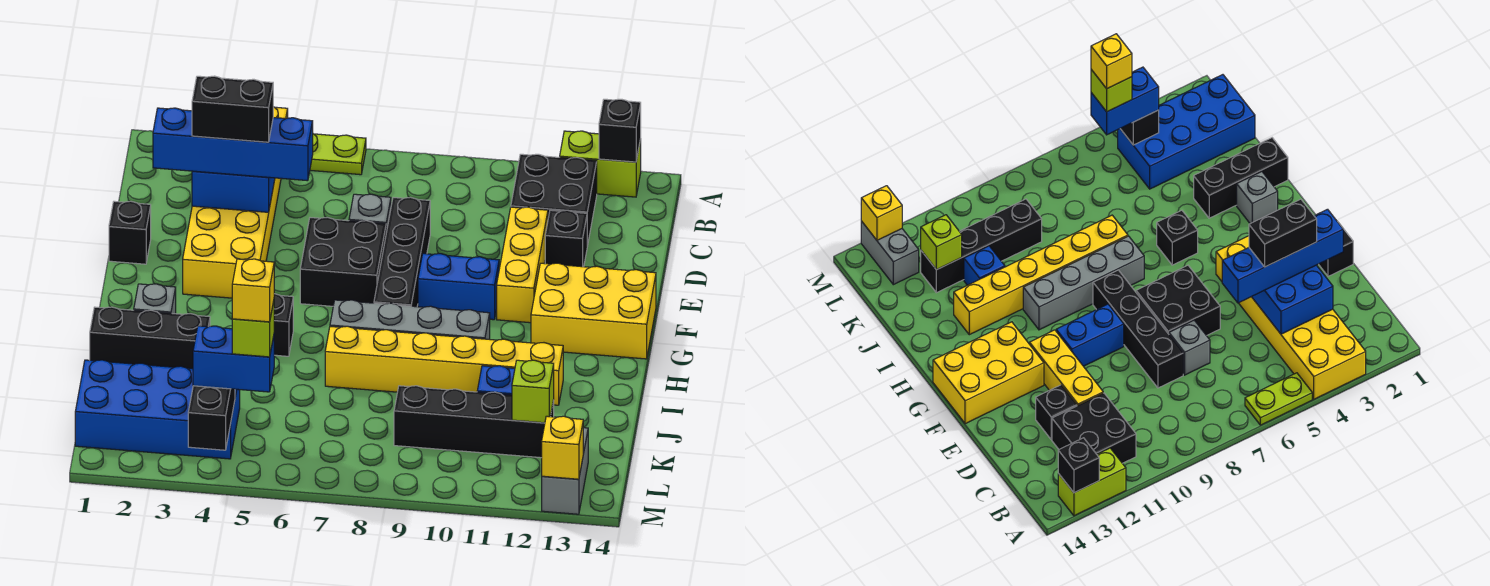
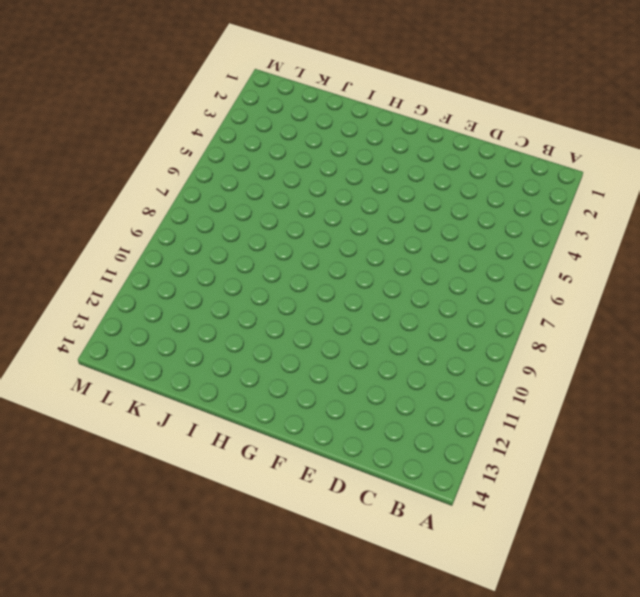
none -> yellow 2x6 brick [183,107,288,298]
none -> lime 1x2 plate [310,134,366,175]
none -> lime 1x2 brick [560,131,641,197]
none -> black 2x2 brick [511,154,597,246]

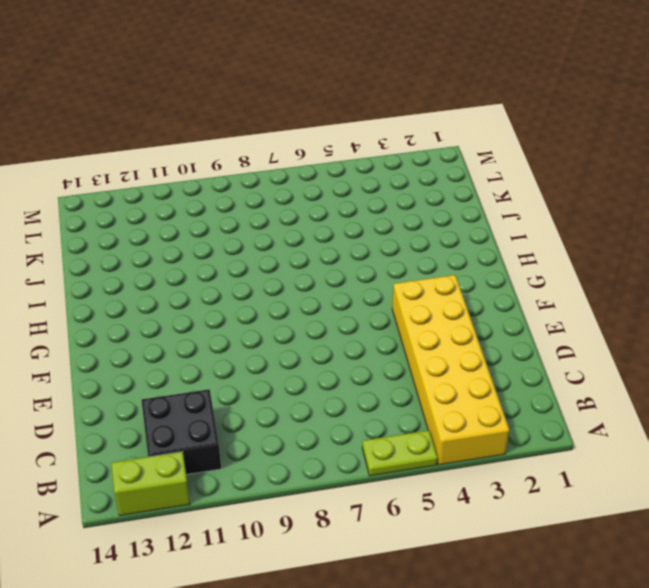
none -> grey 1x1 brick [349,194,391,232]
none -> black 1x4 brick [374,197,430,307]
none -> yellow 1x3 brick [497,207,548,323]
none -> black 1x1 brick [545,210,587,267]

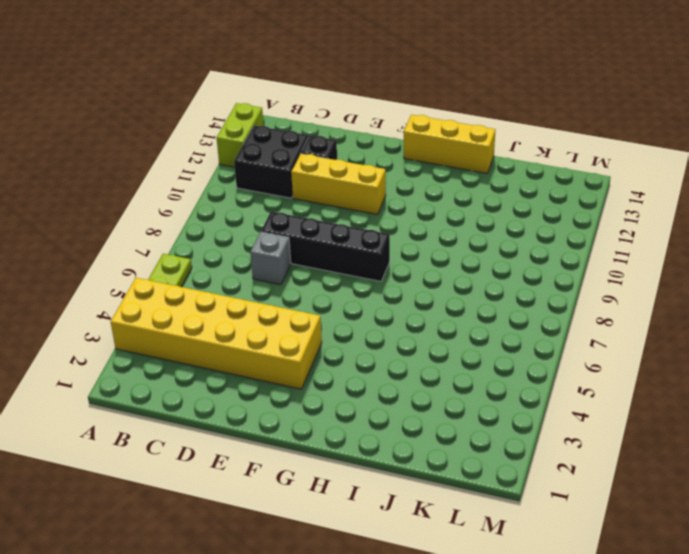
yellow 1x3 brick [404,115,496,173] -> yellow 2x3 brick [531,263,656,359]
none -> black 1x1 brick [109,201,151,264]
none -> black 2x2 brick [300,217,386,306]
none -> blue 1x2 brick [418,254,499,320]
none -> grey 1x1 brick [134,284,176,314]

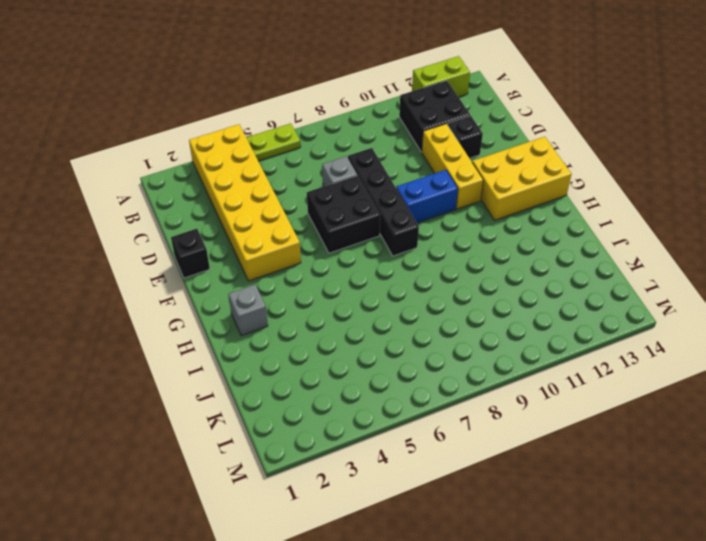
none -> black 1x1 brick [274,294,293,356]
none -> grey 1x4 brick [330,300,490,339]
none -> black 1x3 brick [90,307,210,369]
none -> yellow 1x6 brick [325,326,563,405]

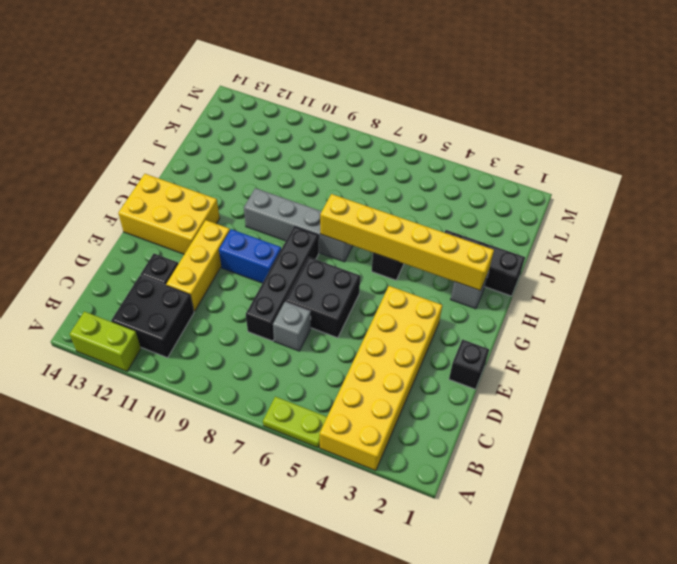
yellow 1x6 brick [320,194,494,291] -> yellow 1x6 brick moved to [325,326,563,405]
none -> blue 1x1 brick [477,366,515,395]
none -> blue 2x4 brick [75,360,240,459]
none -> black 1x4 brick [394,386,554,458]
none -> grey 1x2 brick [542,428,588,514]

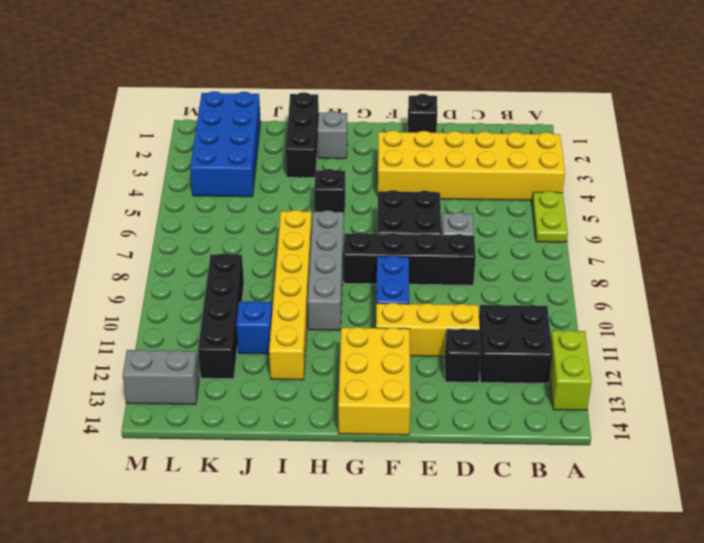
none -> black 1x1 brick [599,99,641,162]
none -> blue 2x2 brick [192,171,275,212]
none -> lime 1x1 brick [512,360,554,423]
none -> black 1x2 brick [188,386,235,450]

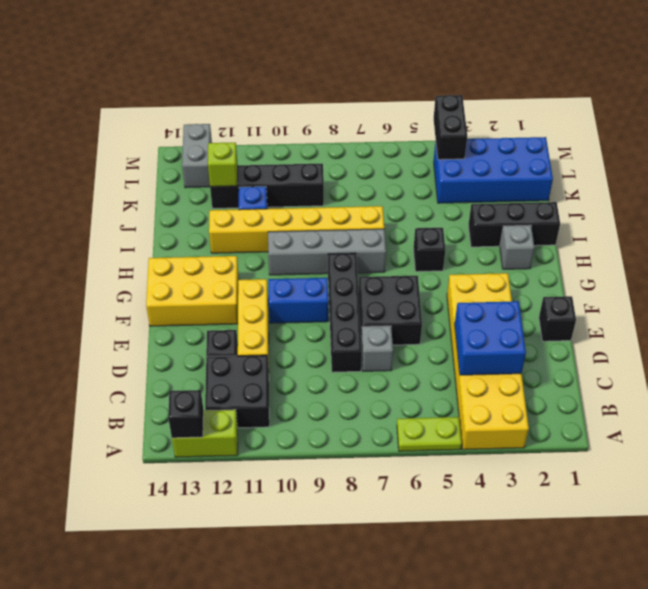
none -> yellow 1x1 brick [542,416,583,479]
none -> blue 1x4 brick [153,108,313,181]
none -> blue 1x2 brick [193,326,274,392]
none -> black 1x2 brick [192,76,273,142]

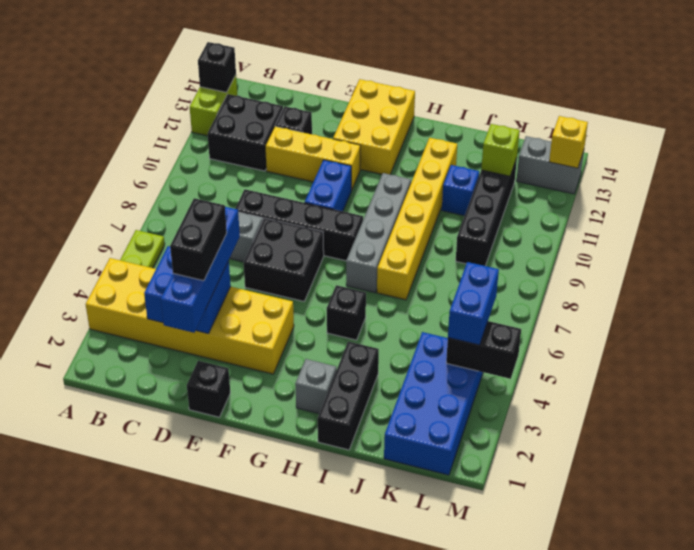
none -> lime 1x1 brick [232,301,274,357]
none -> yellow 1x1 brick [232,259,274,322]

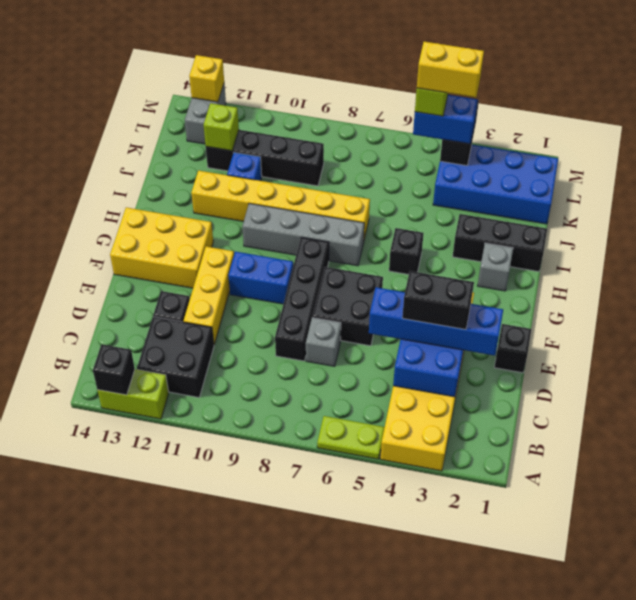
yellow 1x2 brick [417,42,484,97] -> yellow 1x1 brick [232,259,274,322]

